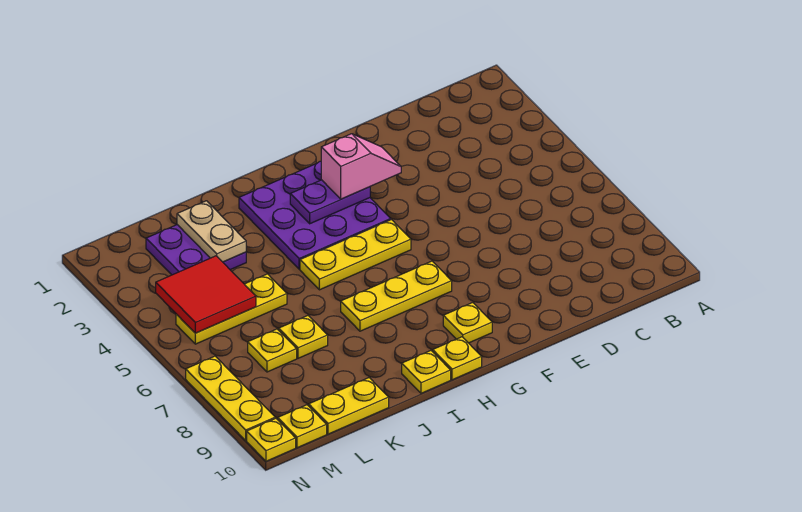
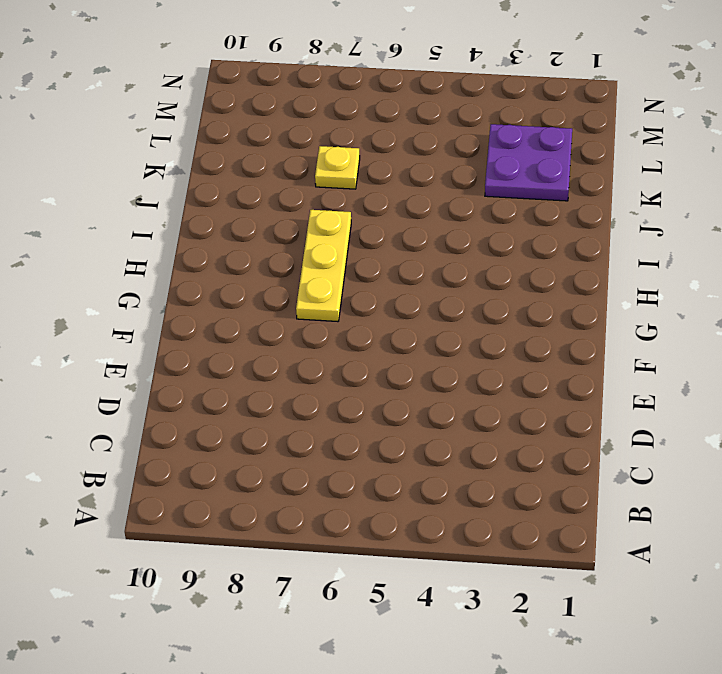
none -> purple 3x3 plate [239,161,391,269]
none -> yellow 1x3 plate [300,220,411,290]
none -> yellow 1x1 plate [443,303,492,343]

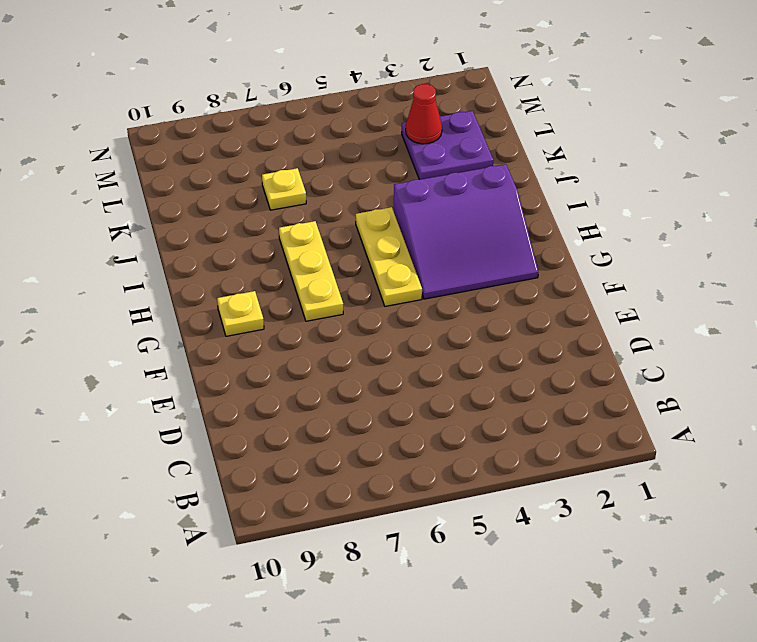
purple 3x3 slope [394,164,538,299] -> purple 3x3 plate [239,161,391,269]
red 1x1 cone [406,84,442,144] -> none
none -> yellow 1x1 plate [433,337,482,380]
none -> yellow 1x1 plate [402,351,451,393]
none -> yellow 1x3 plate [176,274,287,344]

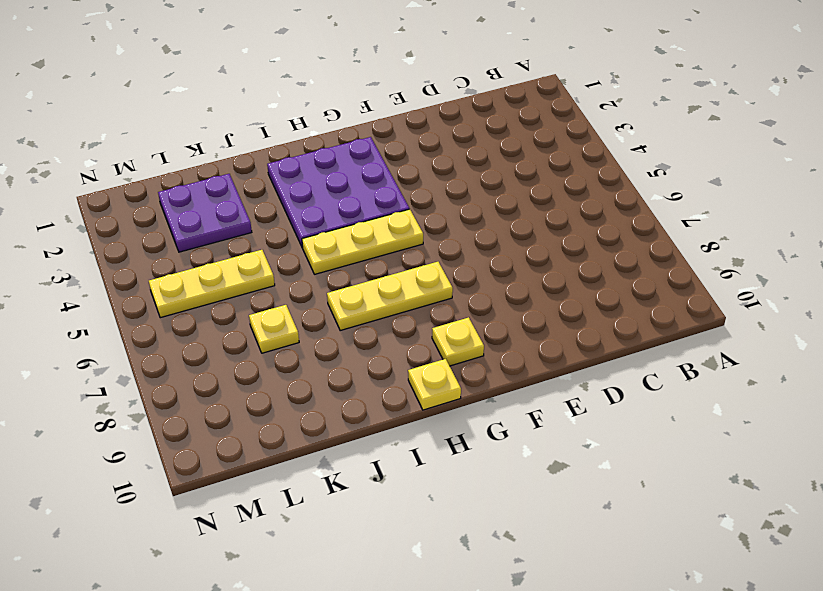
none -> yellow 1x1 plate [402,351,451,393]
none -> yellow 1x2 plate [309,378,389,434]
none -> yellow 1x1 plate [248,329,297,372]

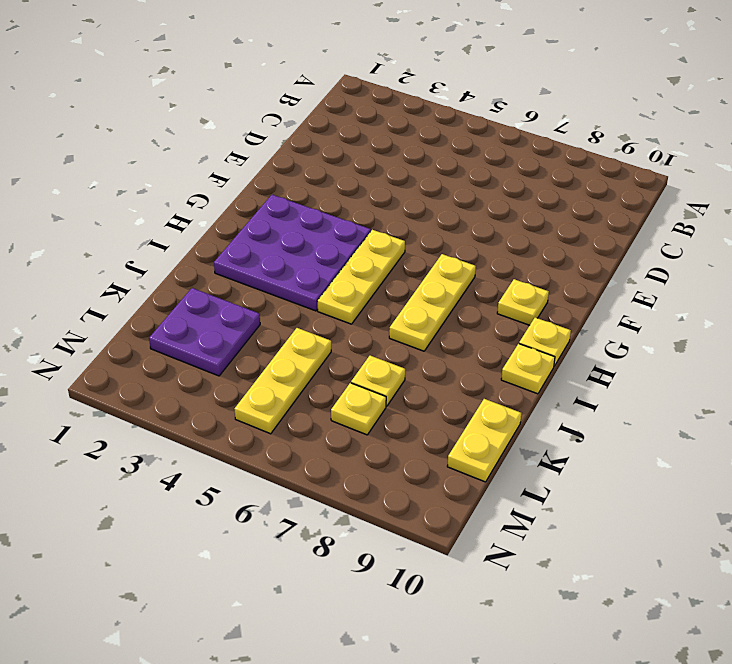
none -> yellow 1x1 plate [278,405,327,448]
none -> yellow 1x3 plate [186,356,275,440]
none -> yellow 1x1 plate [247,418,296,461]

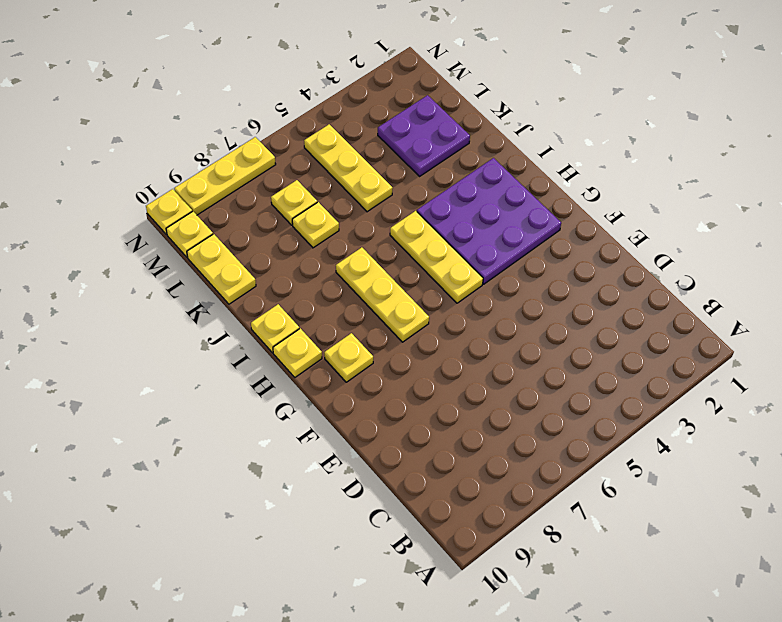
none -> purple 1x2 plate [290,180,370,224]
none -> tan 1x2 plate [177,201,246,262]
none -> red 2x2 tile [156,256,256,333]

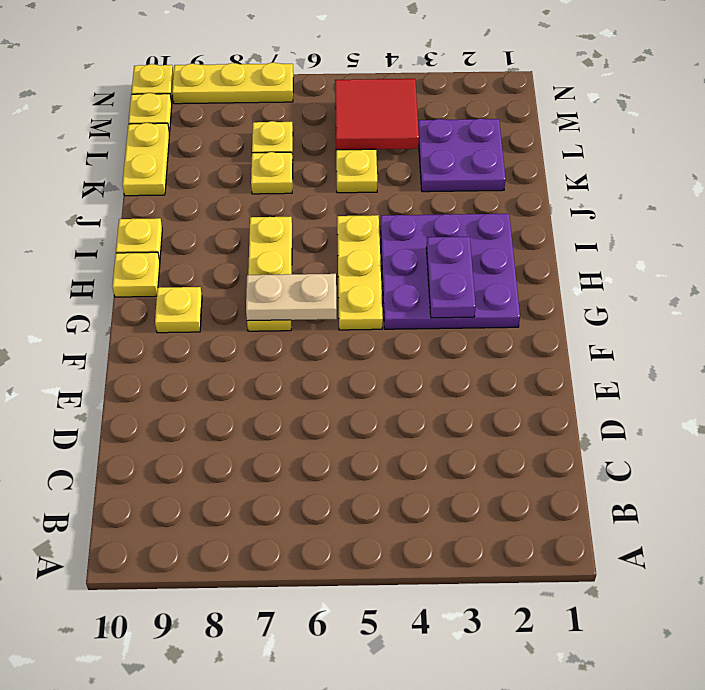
tan 1x2 plate [246,274,337,321] -> tan 1x2 plate moved to [177,201,246,262]
none -> pink 1x2 slope [321,134,401,199]

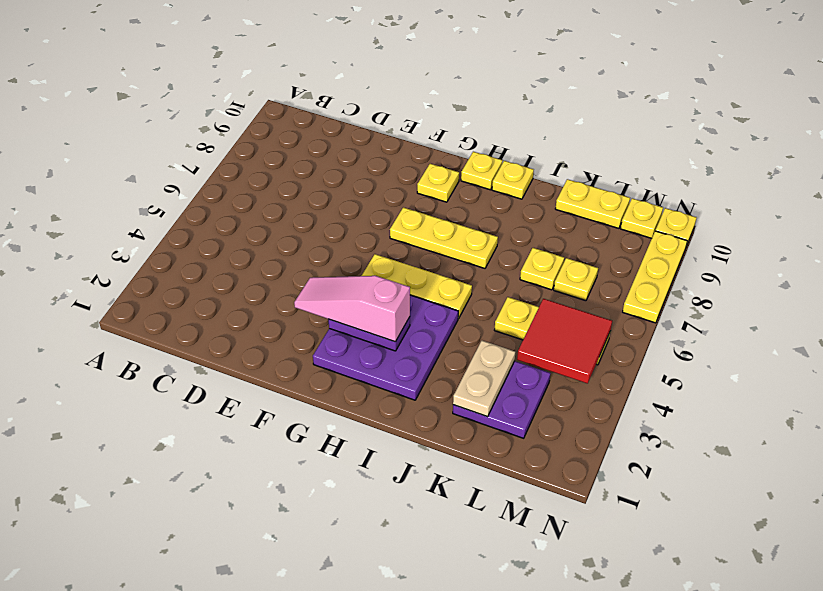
pink 1x3 slope [294,276,410,342] -> pink 1x2 slope [321,134,401,199]

